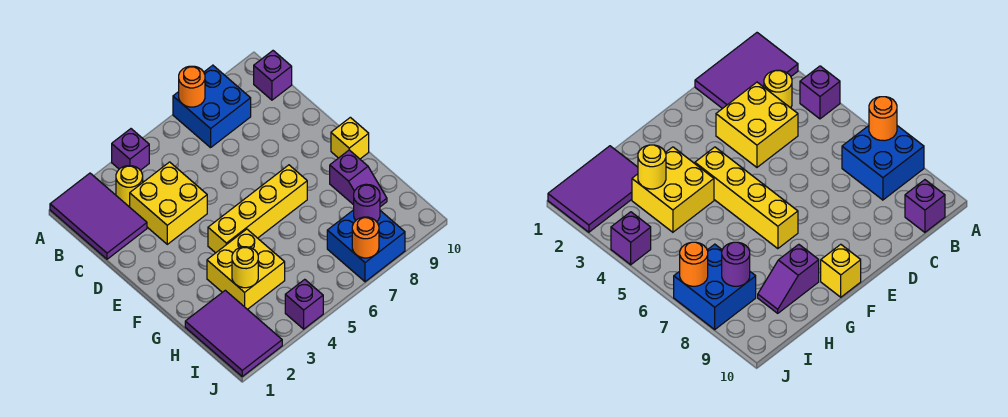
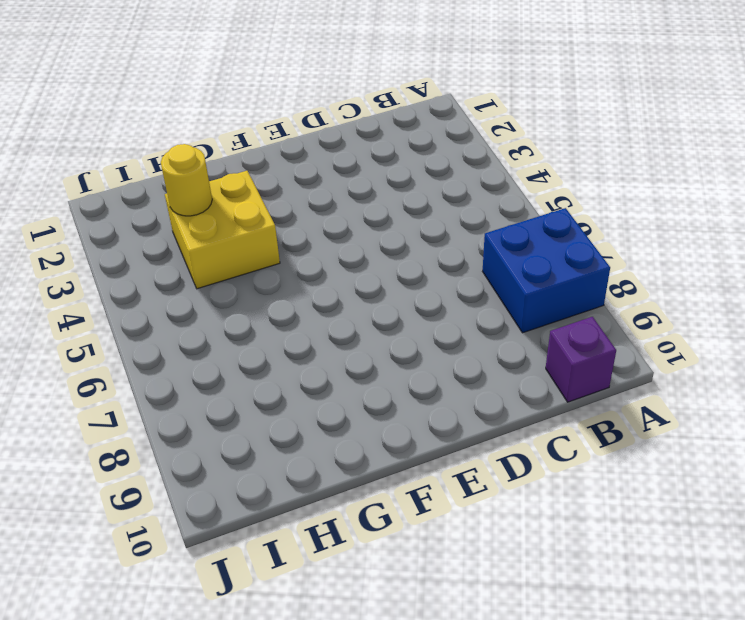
none -> purple 2x3 tile [50,173,147,259]
none -> purple 1x1 brick [112,129,149,170]
none -> yellow 1x1 round brick [116,166,143,206]

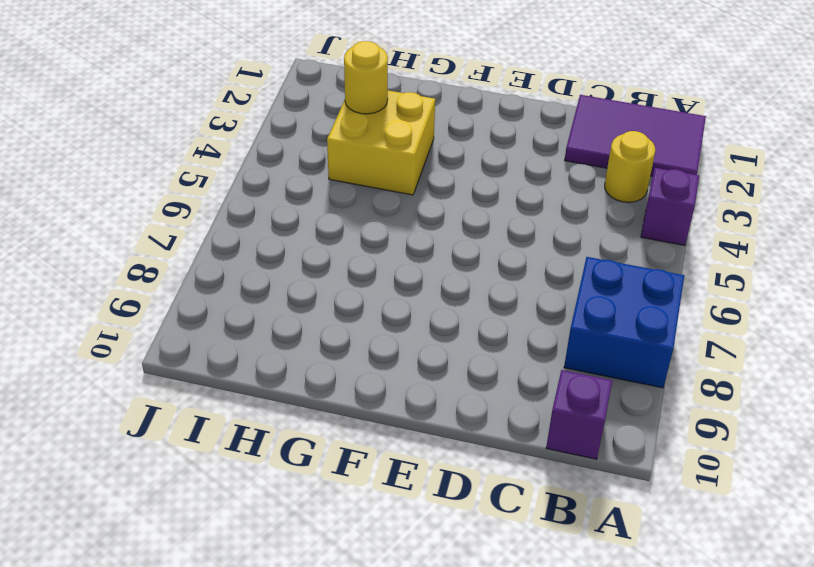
none -> yellow 2x2 brick [130,162,207,244]
none -> yellow 1x4 brick [208,165,307,253]
none -> yellow 1x1 brick [331,117,369,159]

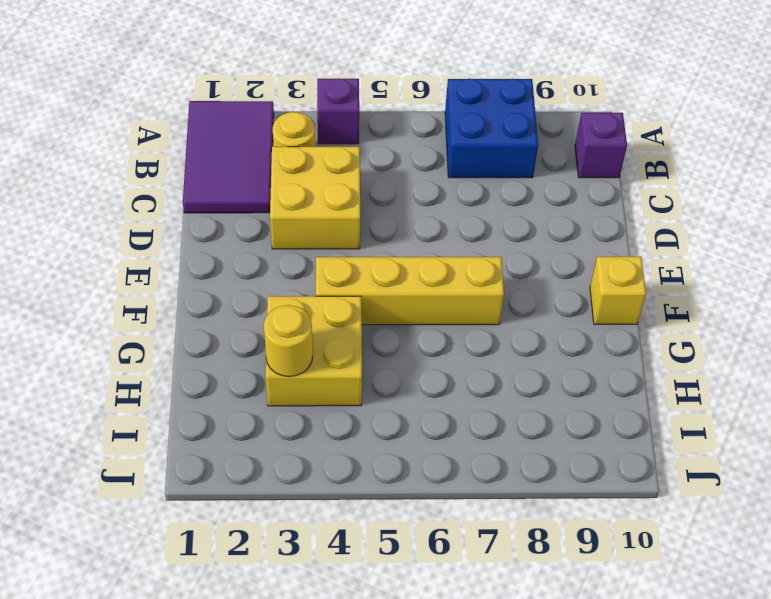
none -> purple 1x2 slope [330,150,387,207]
none -> purple 2x3 tile [185,290,282,376]
none -> blue 2x2 brick [327,210,405,282]

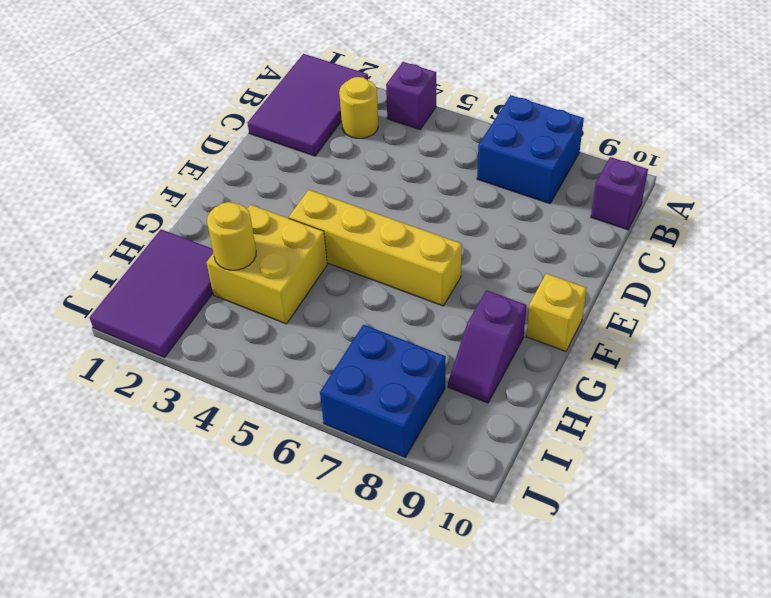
none -> yellow 2x2 brick [130,162,207,244]
none -> purple 1x1 brick [285,279,323,329]
none -> orange 1x1 round brick [179,66,205,107]

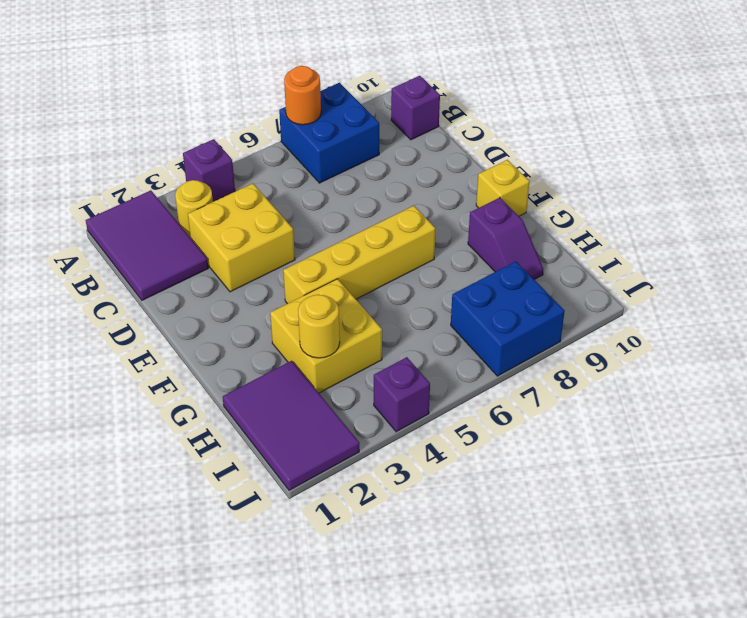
none -> purple 1x1 round brick [354,184,380,222]
none -> orange 1x1 round brick [352,217,379,258]

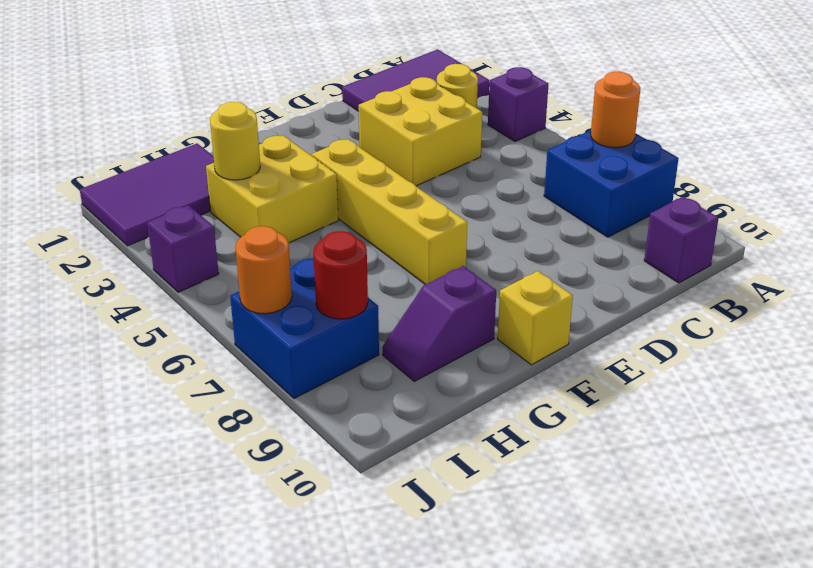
red 1x1 round brick [313,231,368,319] -> purple 1x1 round brick [354,184,380,222]

